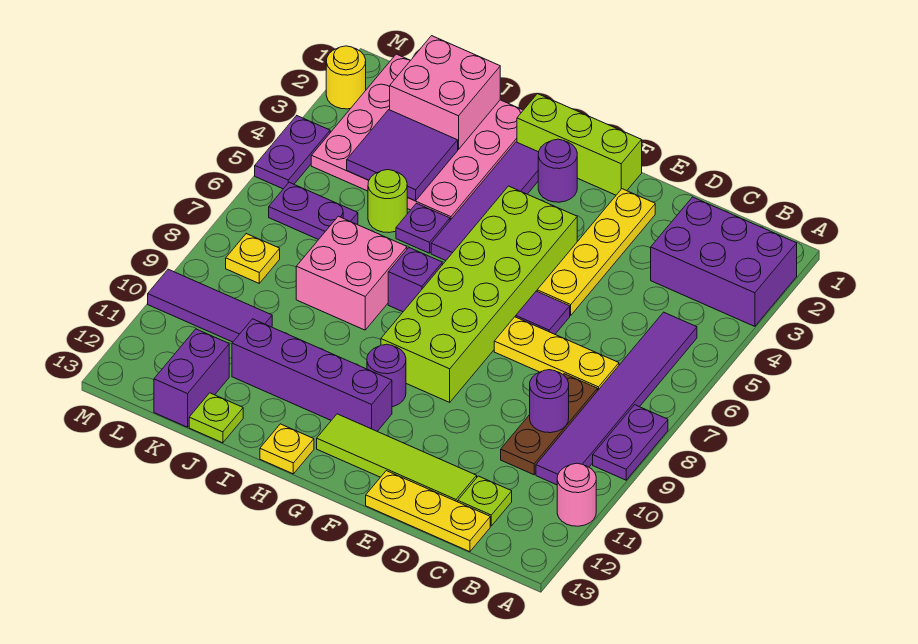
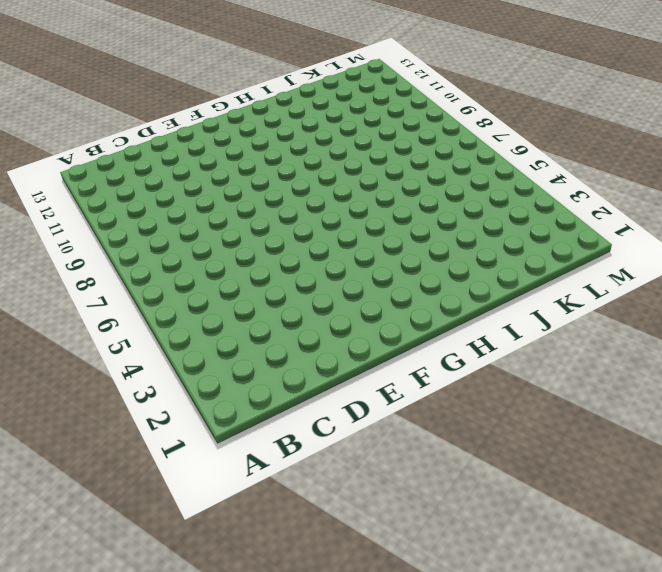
none -> purple 2x3 brick [651,197,797,326]
none -> purple 1x2 plate [593,405,668,480]
none -> pink 1x1 round brick [557,463,596,526]
none -> purple 1x6 tile [536,312,697,485]

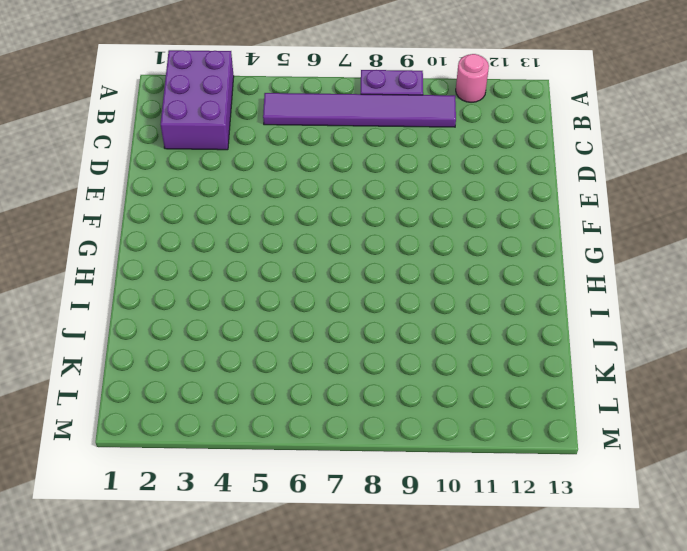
none -> yellow 1x3 plate [494,317,619,390]
none -> brown 1x3 plate [501,374,598,475]
none -> lime 1x1 plate [458,476,512,526]
none -> yellow 1x3 plate [366,471,490,552]

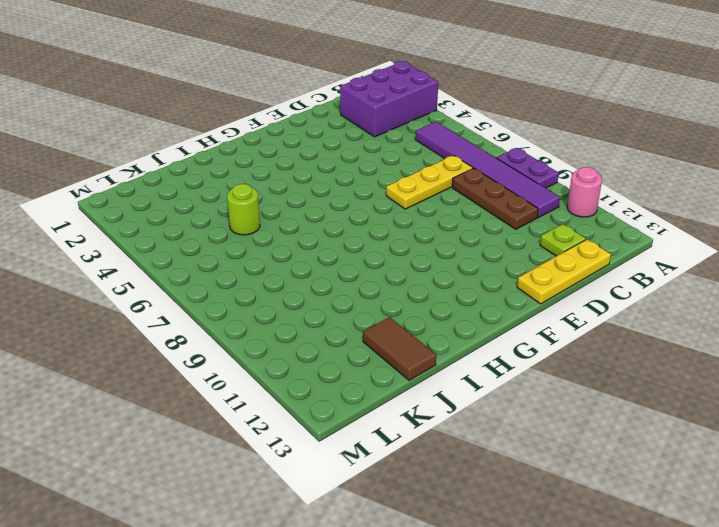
brown 1x2 tile [363,317,436,380] -> lime 1x1 plate [189,393,243,443]
none -> lime 1x4 tile [317,414,477,502]
none -> yellow 1x4 plate [537,189,655,315]
none -> purple 1x1 tile [516,291,570,334]
none -> lime 1x3 brick [517,94,642,195]

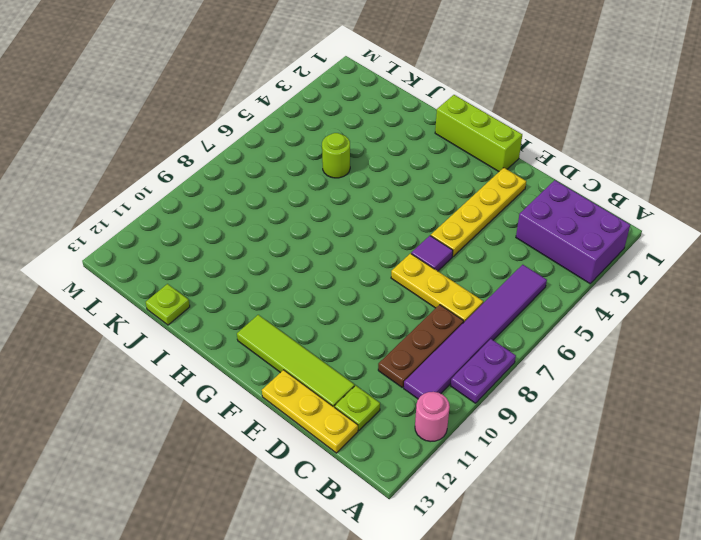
none -> lime 2x6 brick [381,186,577,402]
none -> purple 1x1 round brick [538,139,577,202]
none -> purple 1x1 round brick [367,344,406,407]
none -> purple 1x4 brick [232,319,392,431]

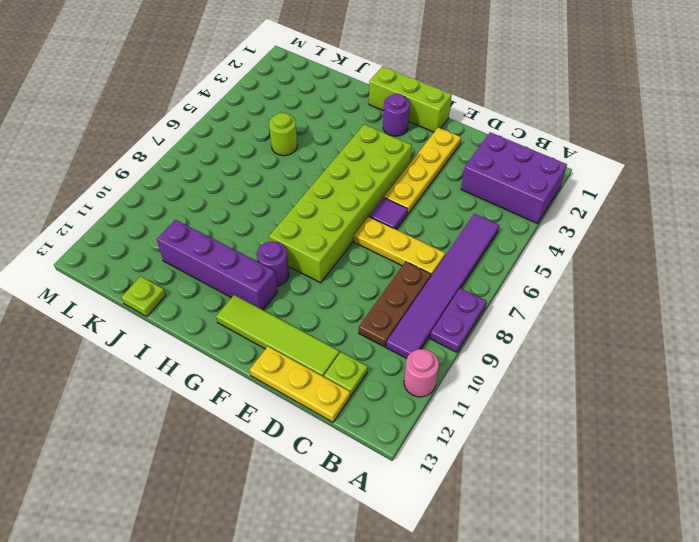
none -> purple 1x4 tile [431,142,539,260]
none -> purple 1x1 brick [388,247,442,312]
none -> yellow 1x1 plate [260,424,314,474]
none -> pink 4x4 plate [311,54,523,220]

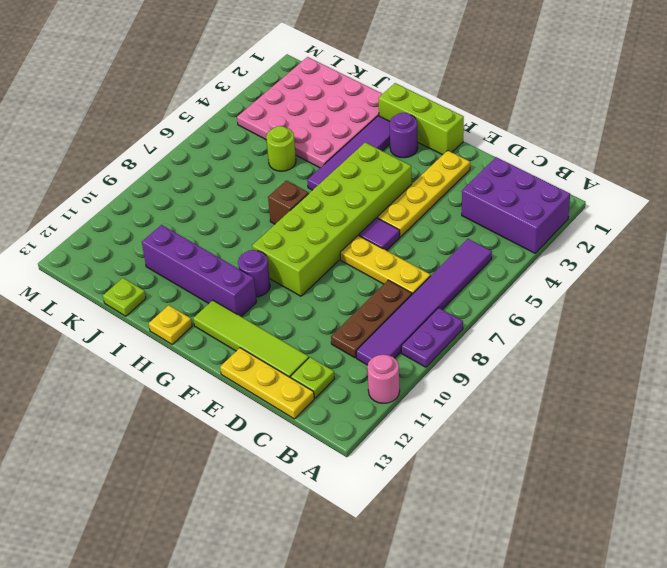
brown 1x1 brick [268,181,309,224] -> purple 1x1 brick [388,247,442,312]
none -> purple 1x1 plate [396,203,450,253]
none -> pink 2x2 brick [296,216,407,330]
none -> purple 1x2 plate [269,182,358,240]
none -> purple 1x3 tile [148,269,272,342]

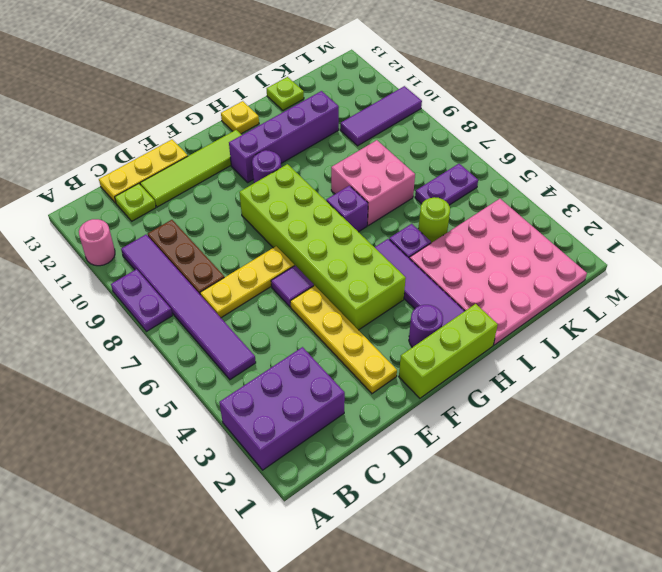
none -> purple 1x2 brick [154,329,229,427]
none -> yellow 1x1 plate [226,234,280,283]
none -> yellow 1x1 round brick [326,46,366,109]
none -> purple 1x2 plate [255,116,330,189]

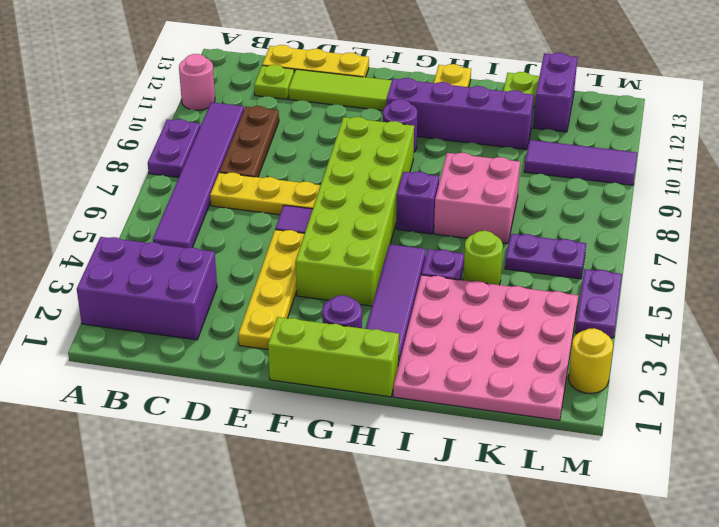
none -> yellow 1x1 plate [226,234,280,283]
none -> purple 1x1 round brick [530,370,569,433]
none -> pink 2x2 brick [390,36,500,149]
none -> purple 2x2 tile [347,110,458,201]

